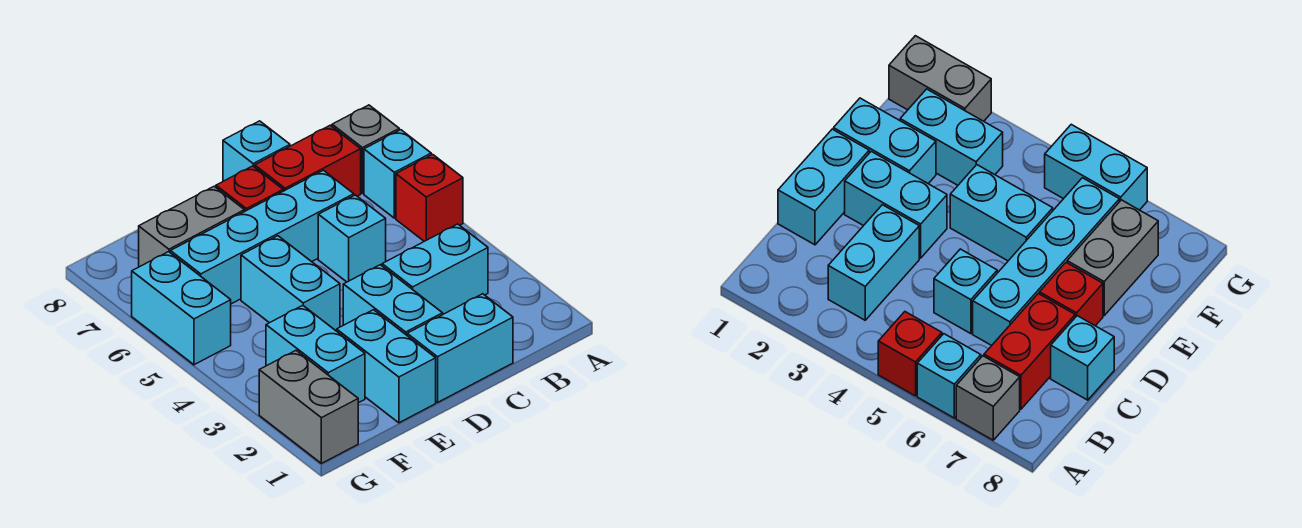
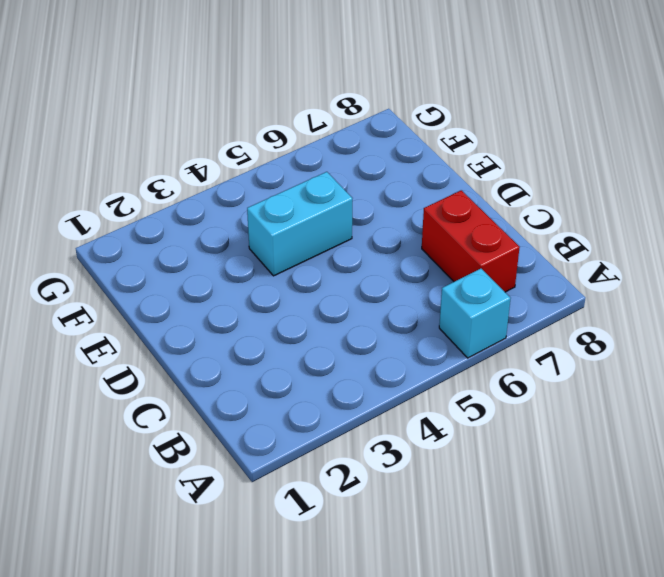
none -> red 1x1 brick [396,154,463,241]
none -> grey 1x1 brick [332,105,399,193]
none -> cyan 1x2 brick [382,224,488,314]

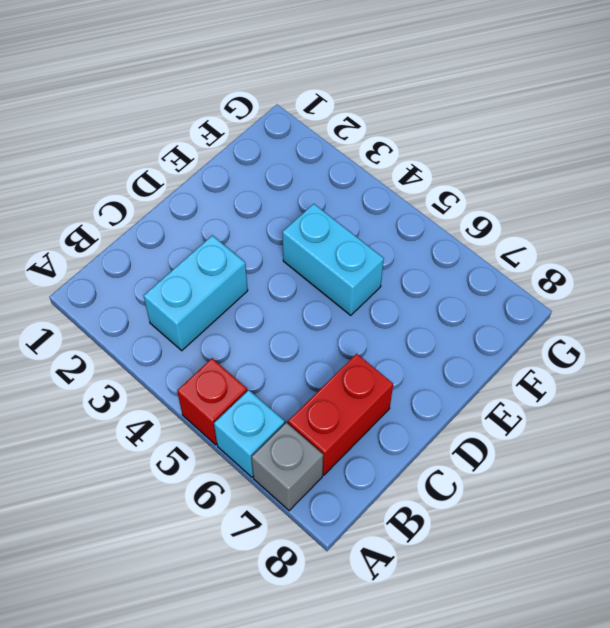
none -> cyan 1x2 brick [407,294,513,402]
none -> cyan 1x1 brick [318,195,386,282]
none -> cyan 1x4 brick [170,170,354,304]

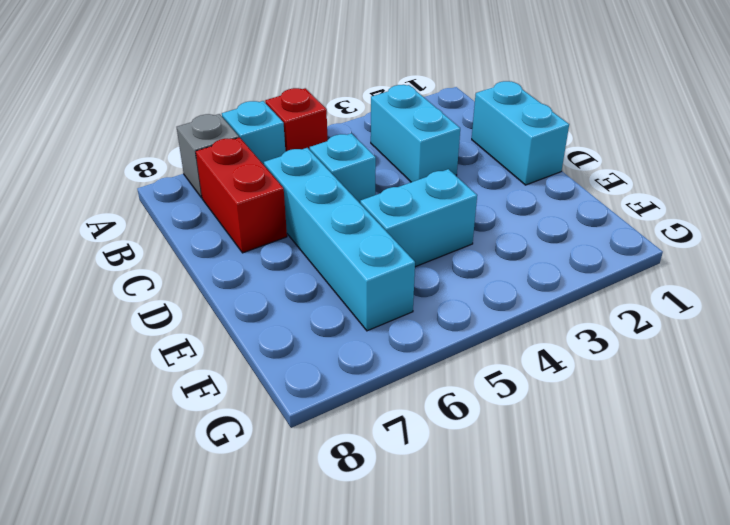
none -> cyan 1x1 brick [223,121,290,181]
none -> cyan 1x2 brick [343,265,443,335]
none -> red 1x1 brick [216,166,283,212]

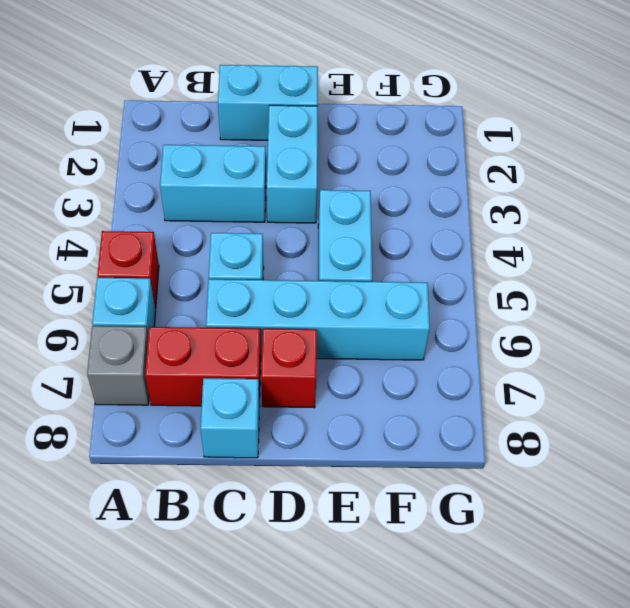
none -> cyan 1x2 brick [337,310,436,423]
none -> grey 1x2 brick [139,186,244,267]
none -> cyan 1x2 brick [266,305,365,403]

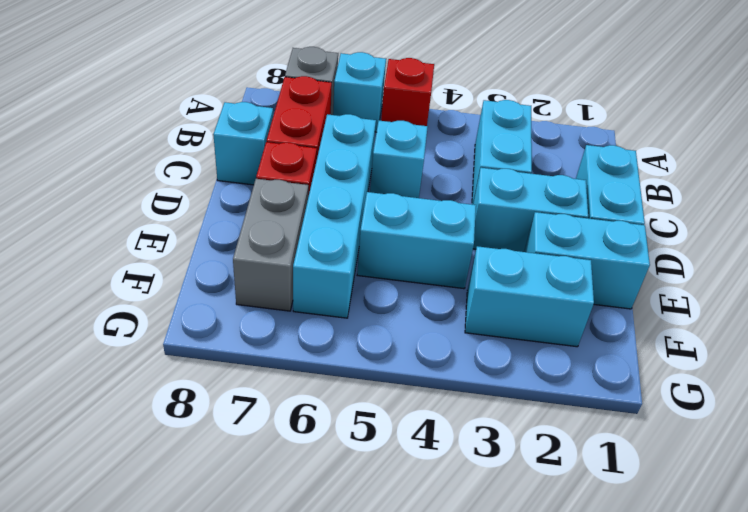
none -> grey 1x2 brick [259,351,358,463]
none -> cyan 1x2 brick [132,252,231,365]

